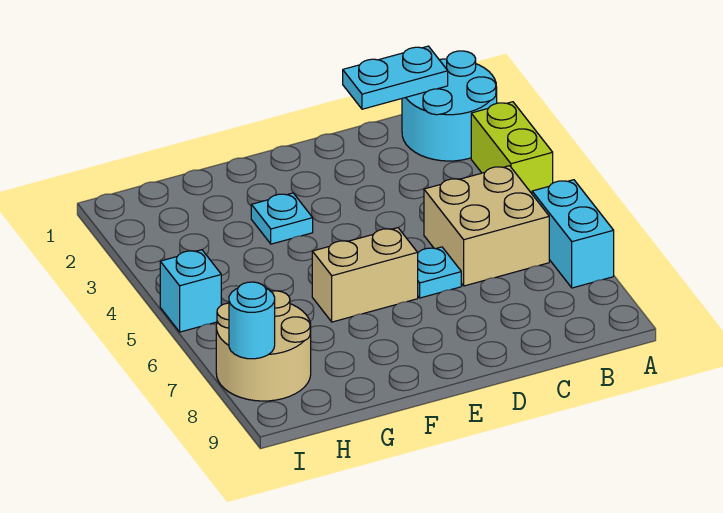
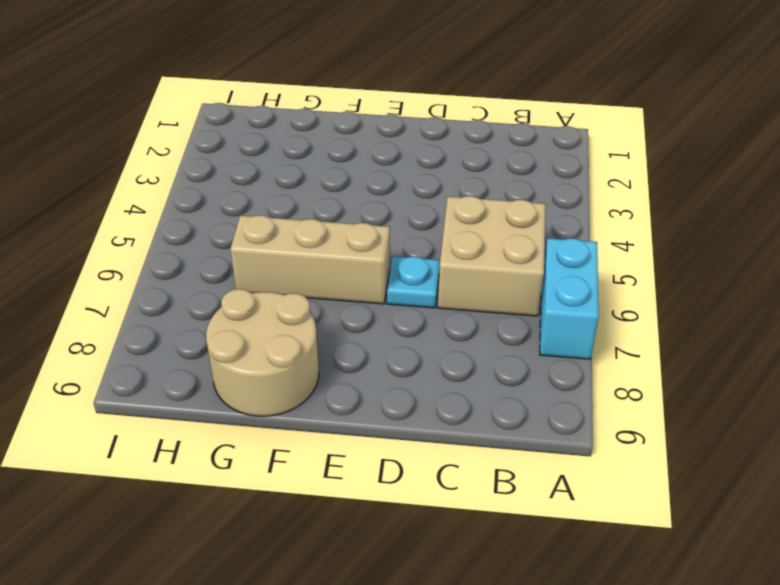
tan 1x3 brick [230,215,390,304] -> tan 1x2 brick [312,228,418,322]
tan 2x2 round brick [206,289,319,416] -> tan 2x2 round brick moved to [216,291,311,401]
none -> cyan 2x2 round brick [402,51,497,161]
none -> lime 1x2 brick [471,102,553,193]

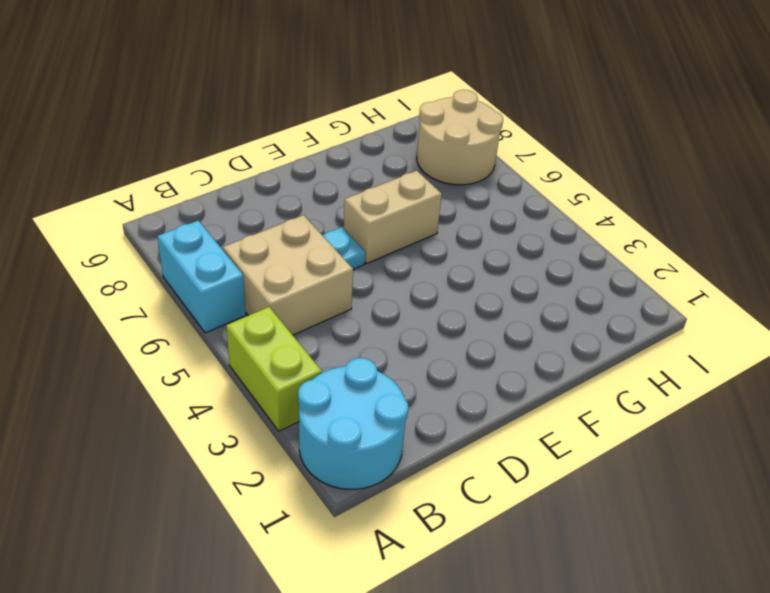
none -> cyan 1x1 plate [251,193,313,244]
none -> cyan 1x1 brick [160,250,221,332]

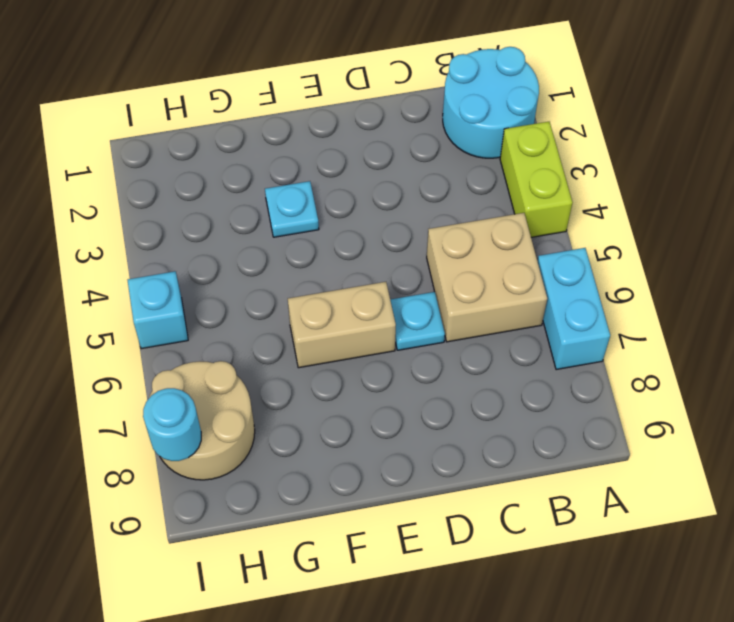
none -> cyan 1x2 plate [343,46,448,109]

